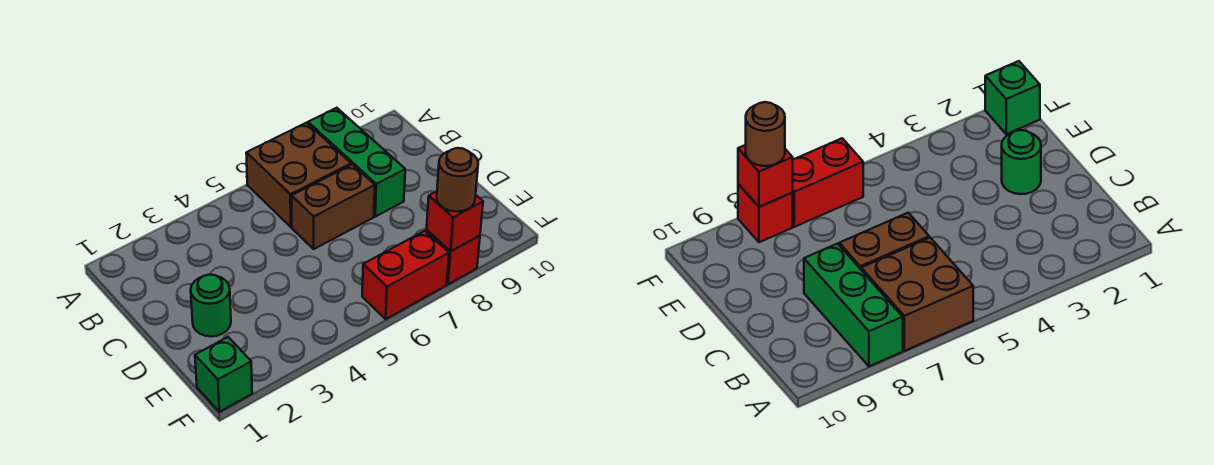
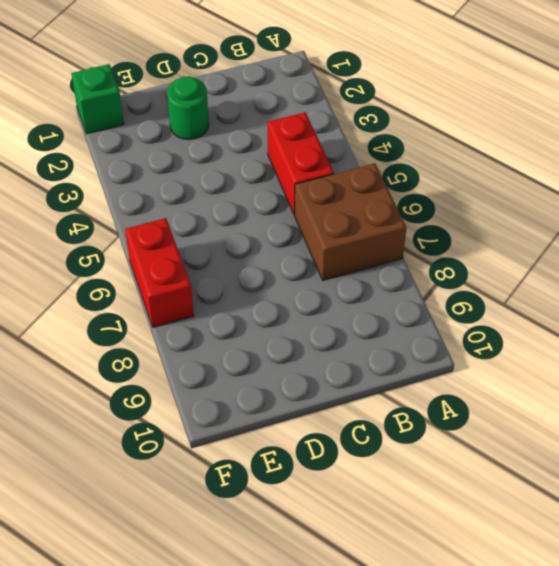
red 1x2 brick [267,112,334,215] -> none
none -> green 1x3 brick [308,108,405,217]
none -> brown 1x2 brick [292,164,375,249]

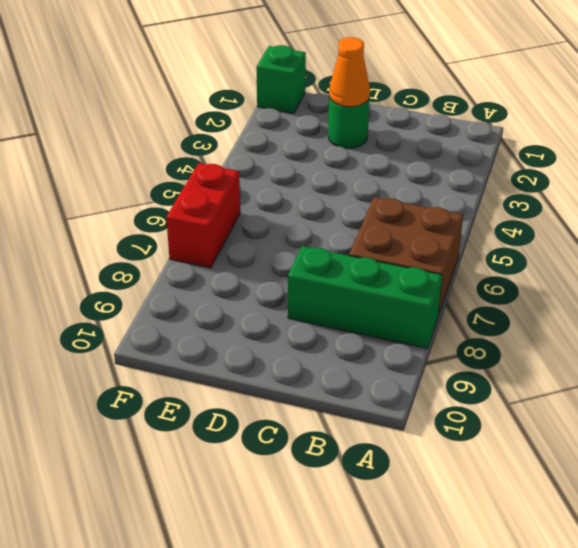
orange 1x1 cone [329,37,370,107] -> none
none -> brown 1x2 brick [292,164,375,249]
none -> red 1x1 brick [426,230,480,284]

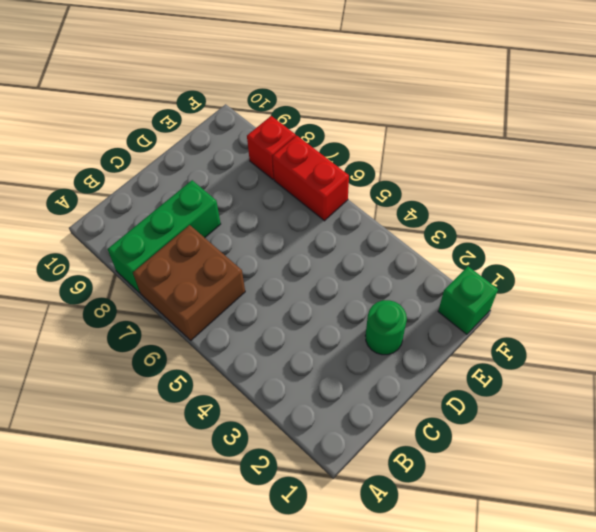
none -> brown 1x2 brick [292,164,375,249]
none -> red 1x1 brick [427,191,483,251]

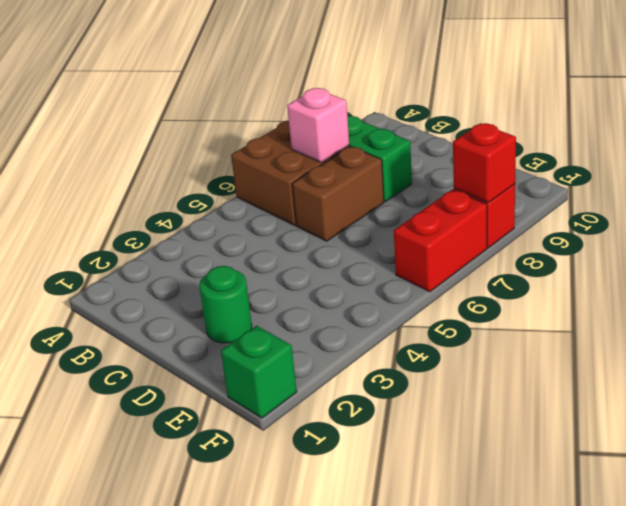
pink 1x1 brick [287,88,349,162] -> none
none -> brown 1x1 round brick [437,148,478,212]

